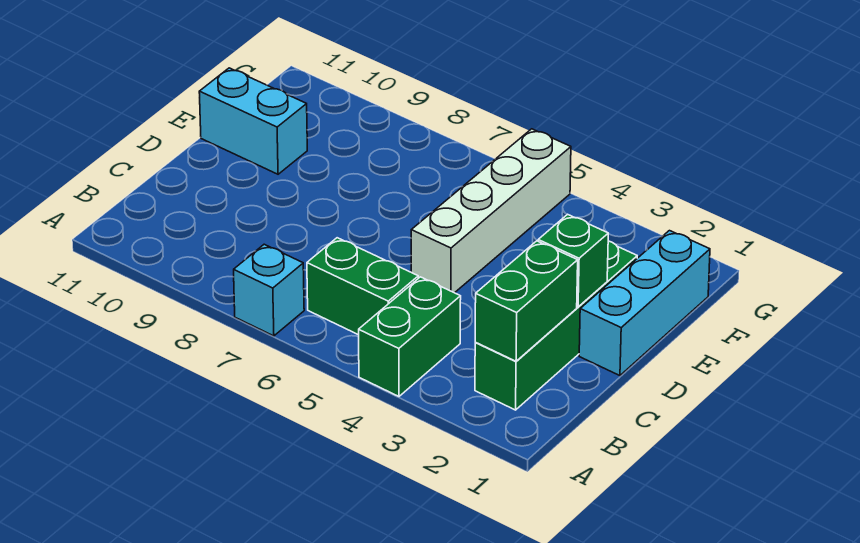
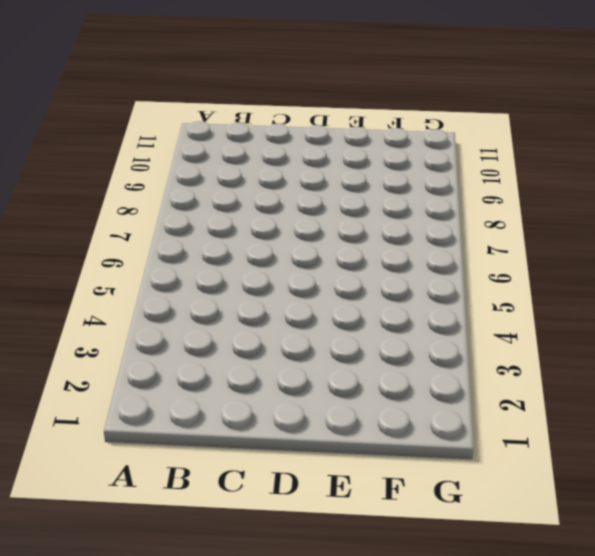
none -> green 1x2 brick [359,277,461,396]
none -> cyan 1x1 brick [234,244,304,336]

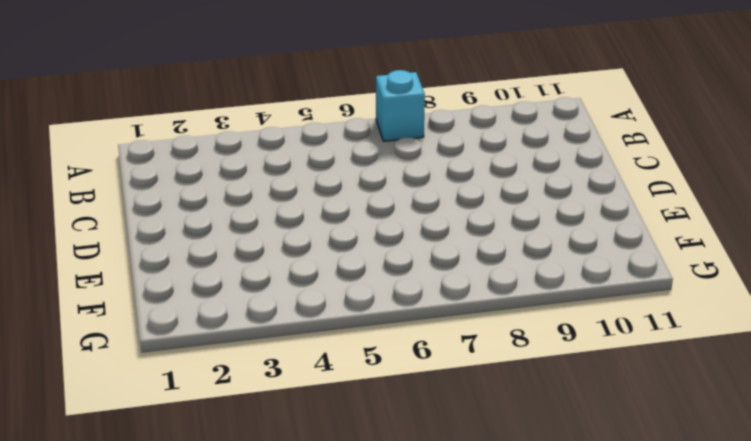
none -> green 1x2 brick [359,277,461,396]
none -> green 1x4 brick [475,241,637,410]

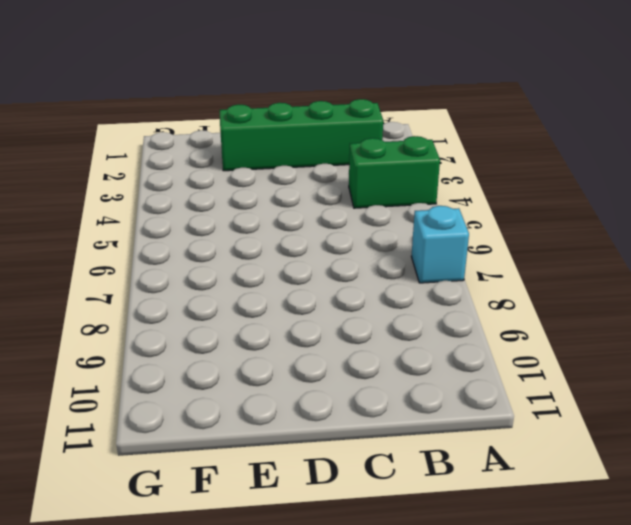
none -> green 1x2 brick [307,238,418,335]
none -> cyan 1x3 brick [579,231,710,376]

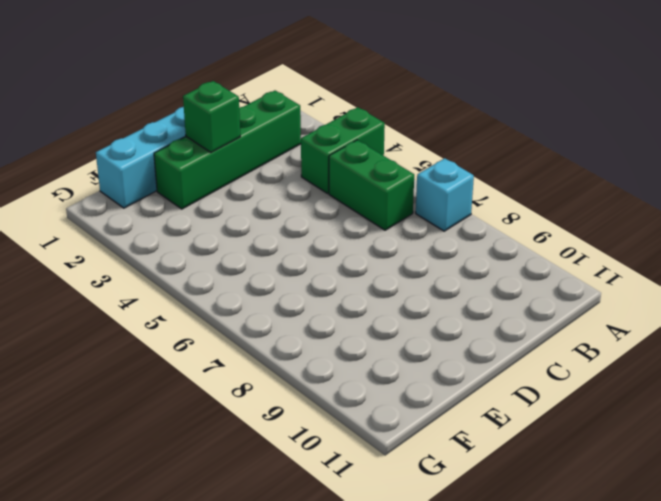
none -> white 1x4 brick [411,129,571,293]
none -> cyan 1x2 brick [199,68,307,174]

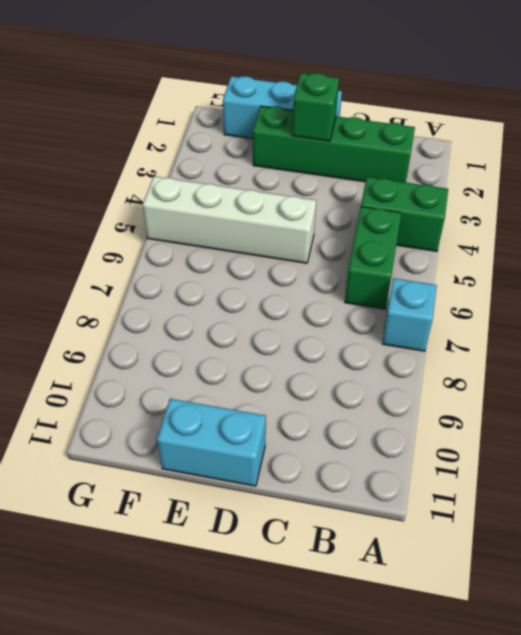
cyan 1x2 brick [157,399,266,486] -> cyan 1x2 brick turned to [199,68,307,174]
none -> green 1x2 brick [475,241,578,361]

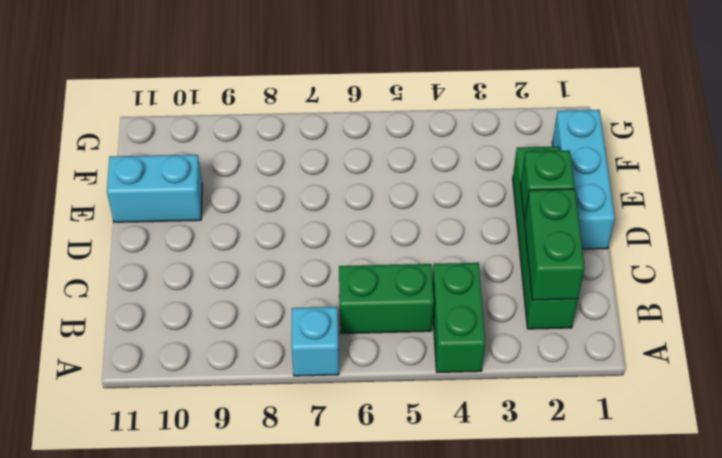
none -> white 1x4 brick [411,129,571,293]

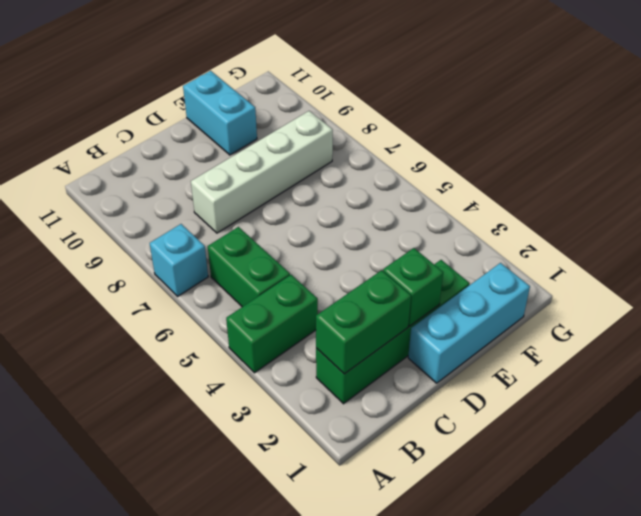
white 1x4 brick [191,111,333,233] -> white 1x4 brick moved to [411,129,571,293]

